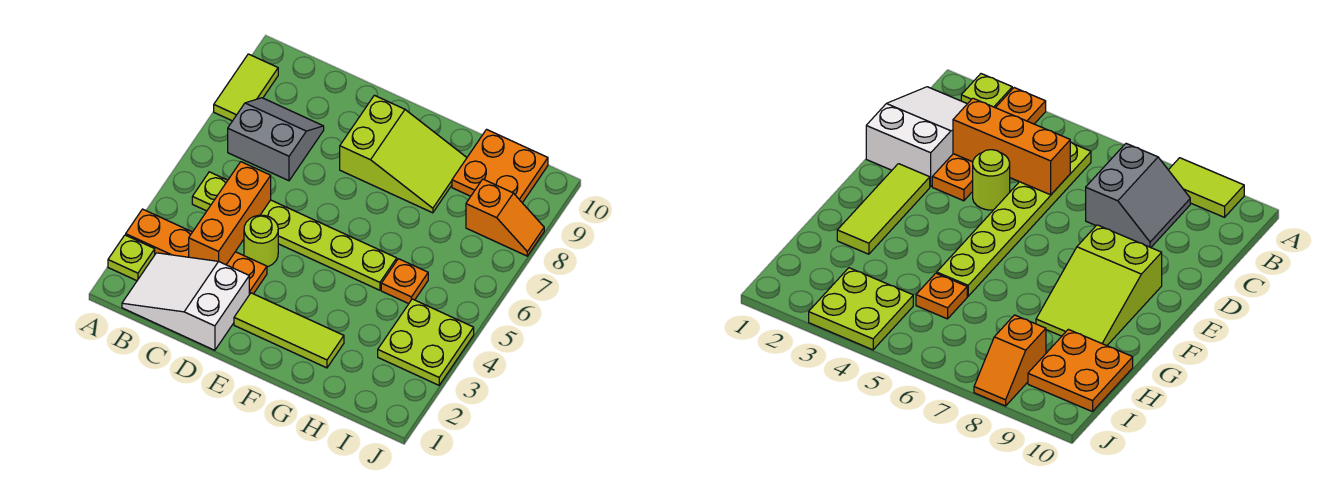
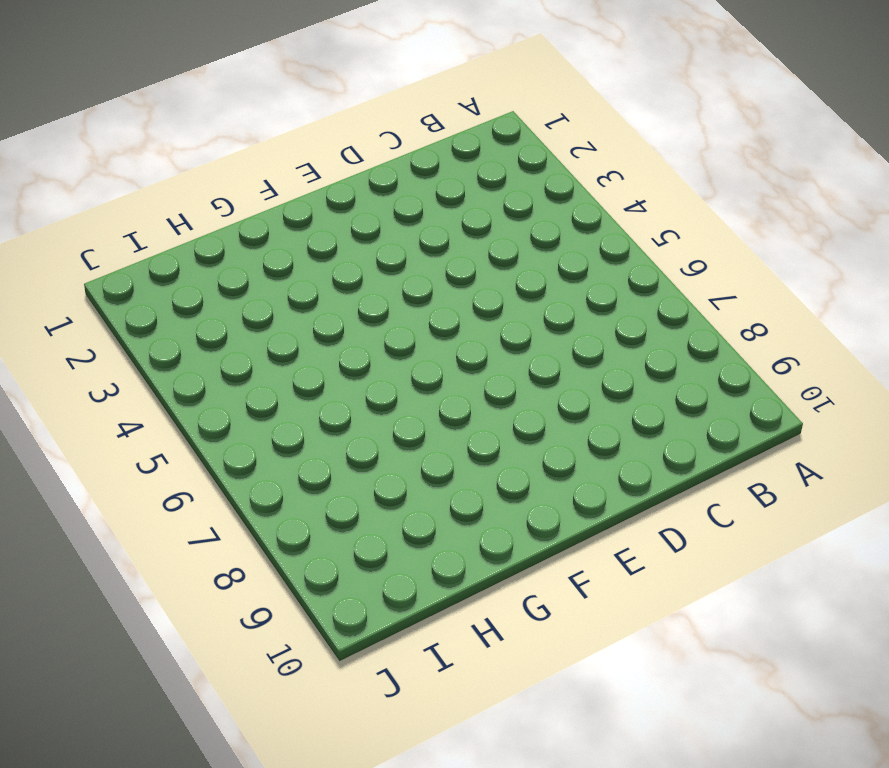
none -> lime 1x1 plate [108,235,155,281]
none -> orange 1x4 plate [126,209,267,295]
none -> lime 1x2 tile [214,54,278,121]

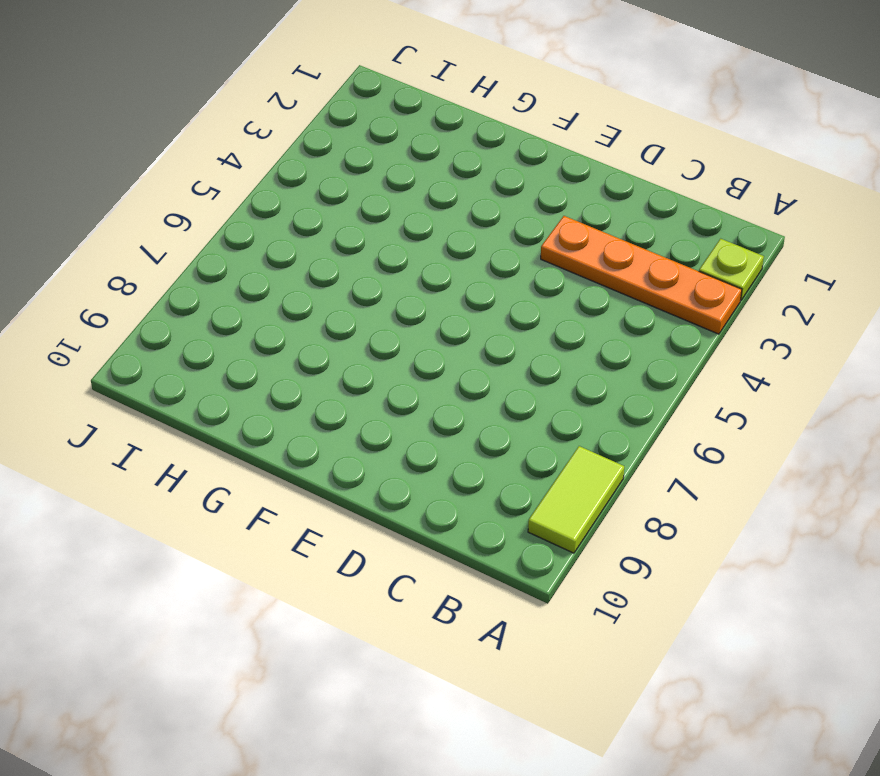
none -> white 2x3 slope [122,253,249,350]
none -> lime 1x6 plate [192,172,397,290]
none -> grey 2x2 slope [228,98,324,181]

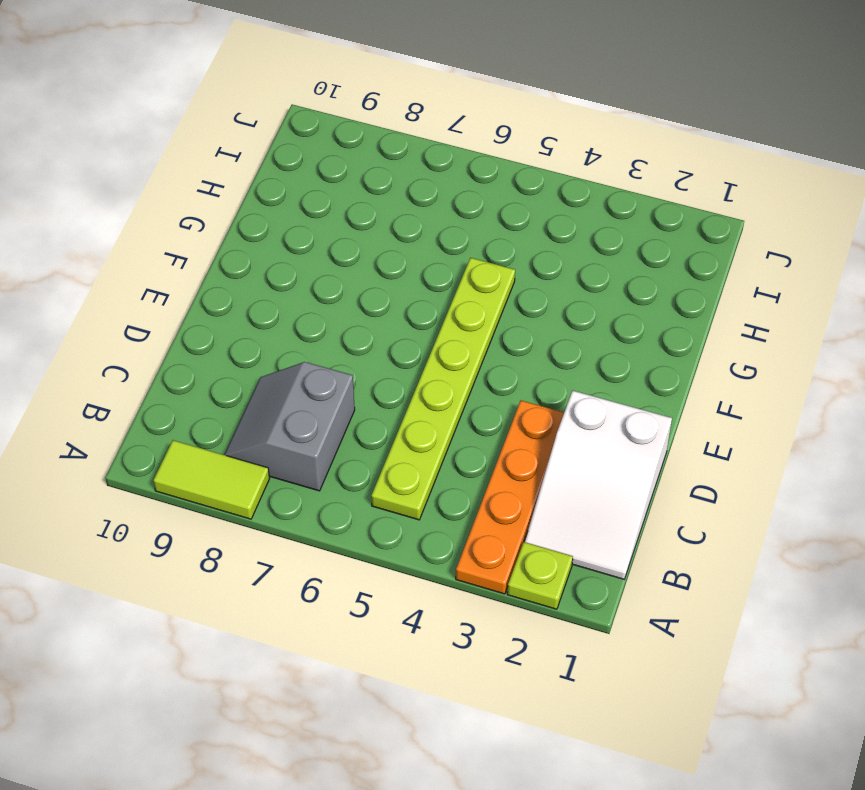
none -> lime 1x1 round brick [244,215,278,267]
none -> lime 1x3 tile [234,293,344,368]
none -> lime 2x3 slope [340,95,467,213]

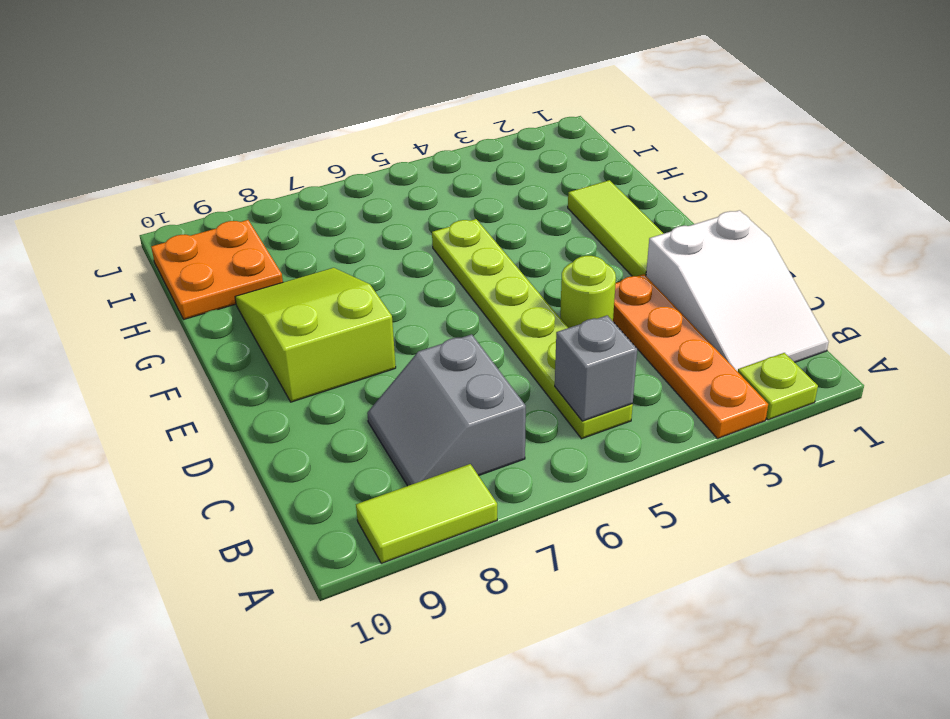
grey 1x1 brick [555,315,637,421] -> none
none -> orange 1x1 plate [381,259,428,304]
none -> lime 2x2 plate [378,299,474,385]
none -> orange 1x2 slope [466,179,544,256]

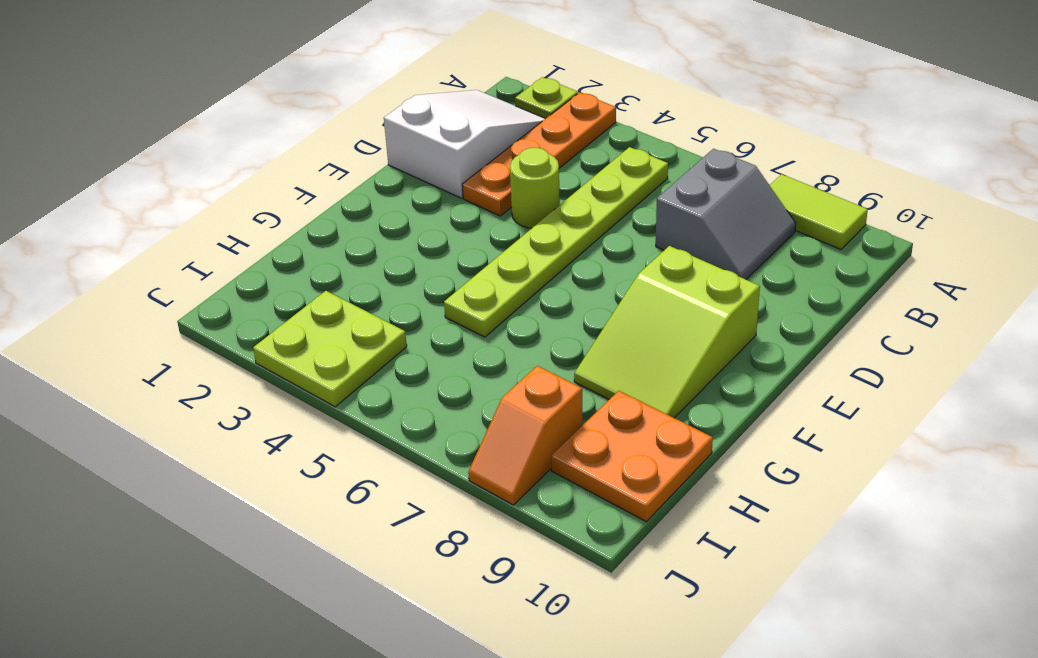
none -> lime 1x3 tile [234,293,344,368]
none -> orange 1x1 plate [381,259,428,304]
none -> orange 1x3 brick [189,162,271,265]

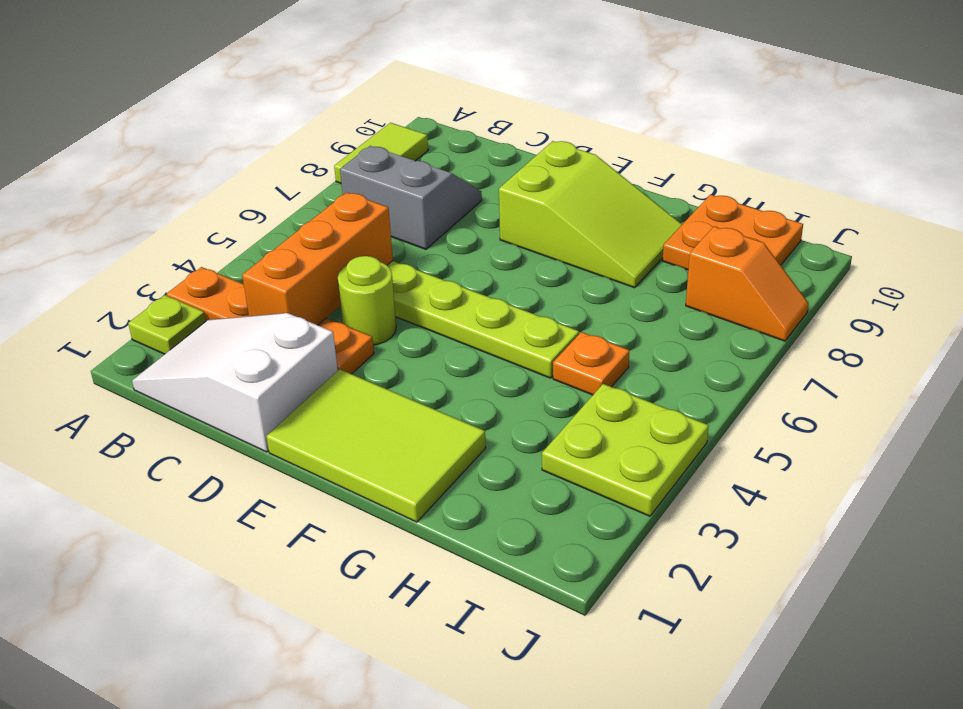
lime 2x3 tile [266,369,486,522] -> lime 1x3 tile [234,293,344,368]

